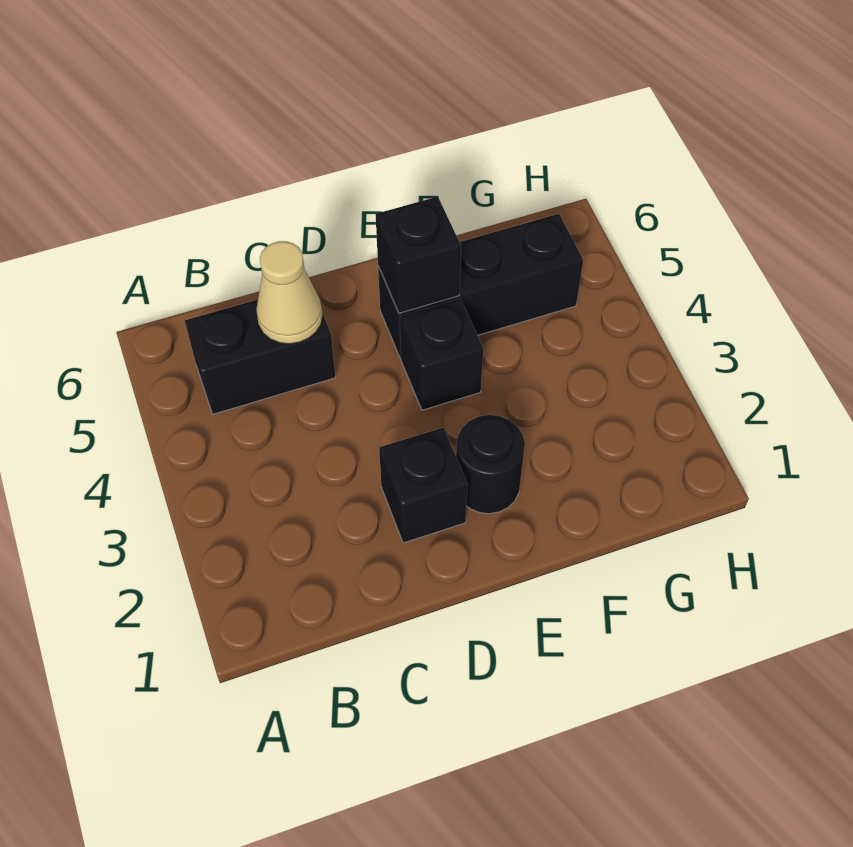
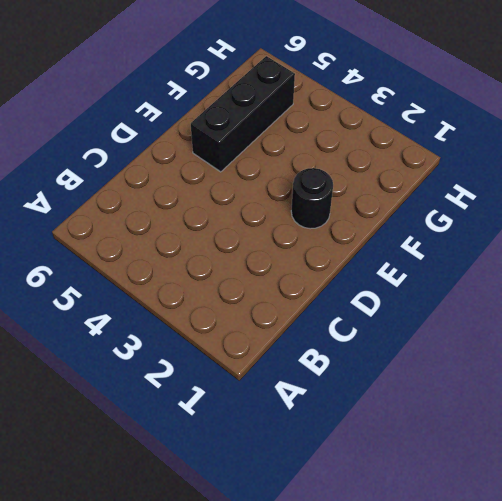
none -> black 1x2 brick [185,300,336,414]
none -> black 1x1 brick [379,427,468,543]

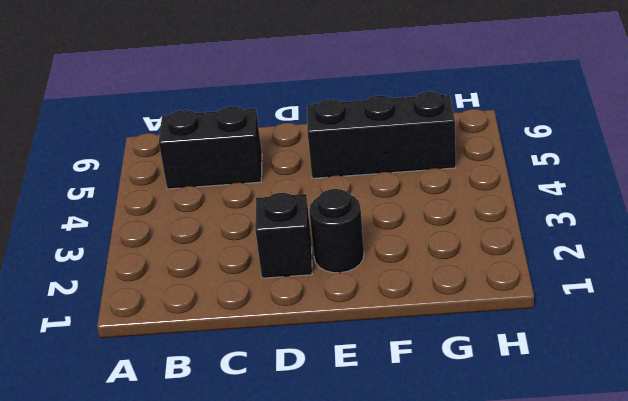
none -> black 1x1 brick [400,299,483,410]
none -> tan 1x1 cone [256,241,323,344]

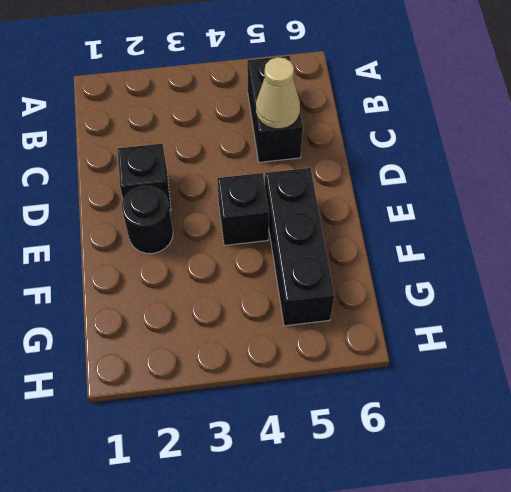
none -> black 1x1 brick [376,197,461,313]

